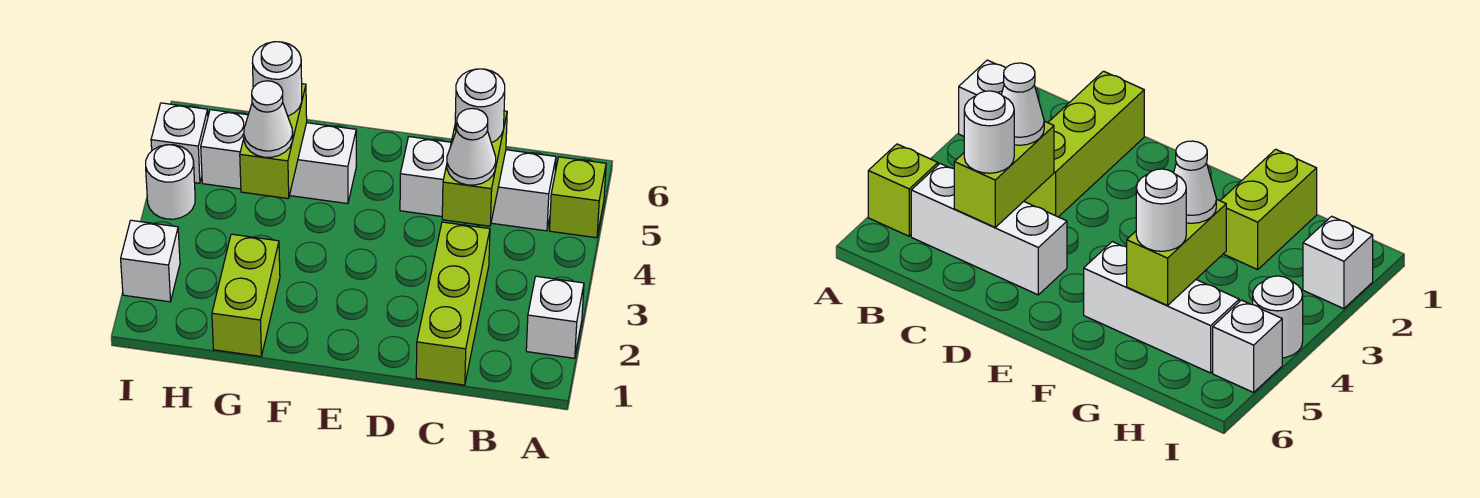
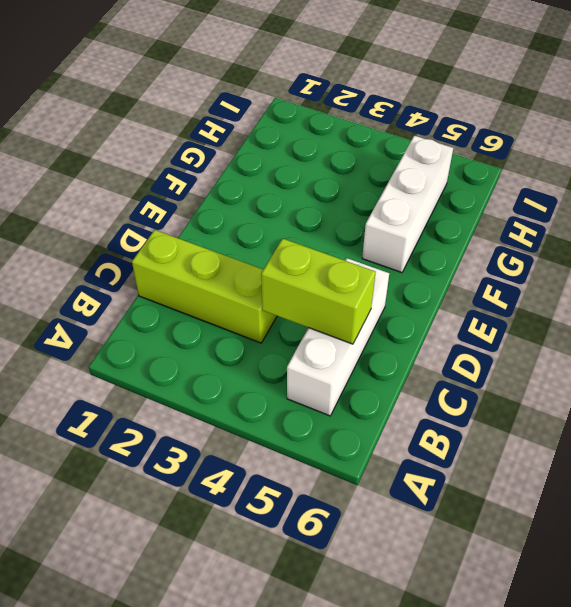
none -> white 1x1 brick [526,276,584,358]
none -> lime 1x1 brick [550,157,606,238]
none -> lime 1x2 brick [212,234,280,356]

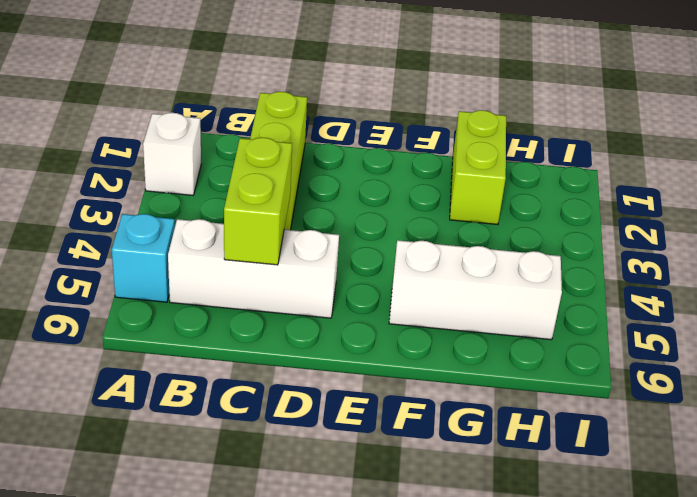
cyan 1x1 brick [112,214,175,302] -> lime 1x1 brick [550,157,606,238]
none -> white 1x1 brick [121,220,180,302]
none -> white 1x1 round brick [146,145,195,219]
none -> white 1x1 brick [151,103,208,183]

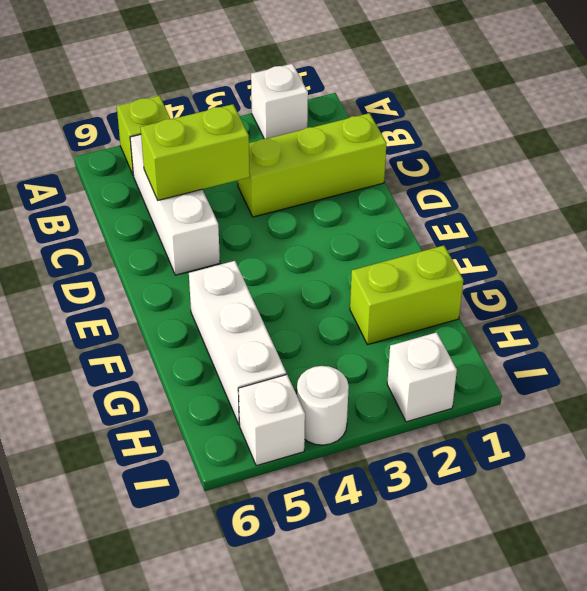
none -> lime 1x2 brick [240,84,307,199]
none -> white 1x1 cone [447,108,496,185]
none -> white 1x1 round brick [455,69,505,143]

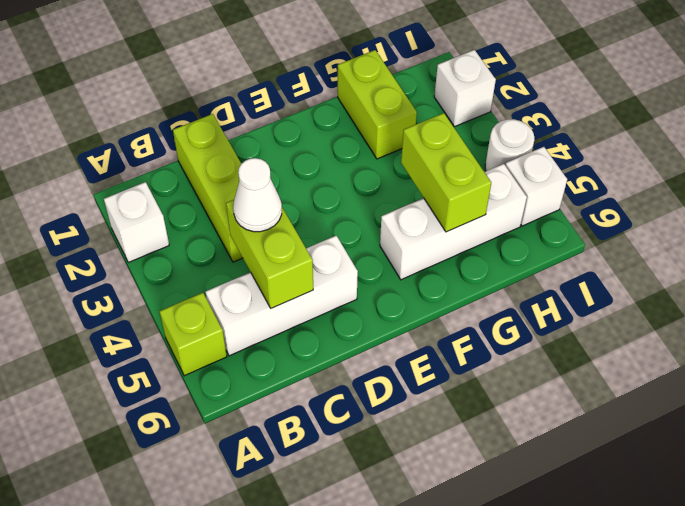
none -> white 1x1 round brick [455,69,505,143]
none -> white 1x1 cone [244,81,293,157]
none -> white 1x1 round brick [253,42,302,116]

